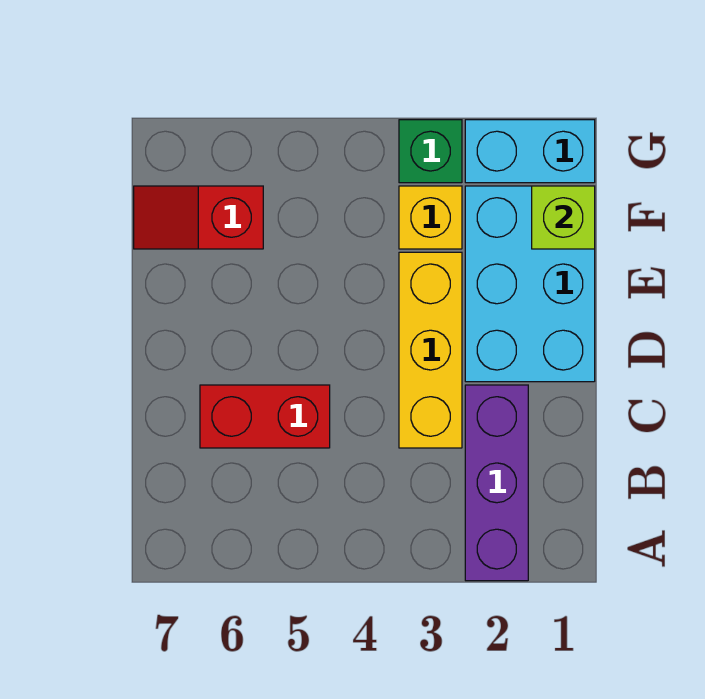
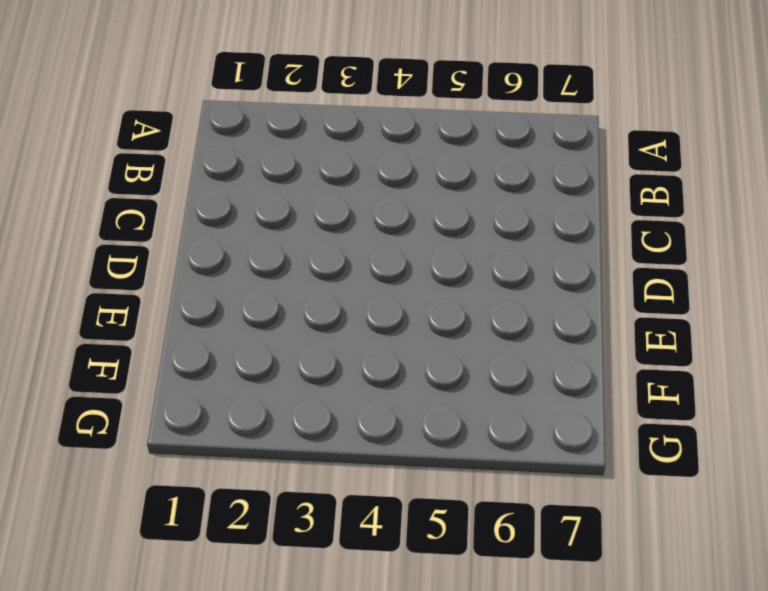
none -> purple 1x3 brick [465,385,528,581]
none -> yellow 1x3 brick [399,252,462,448]

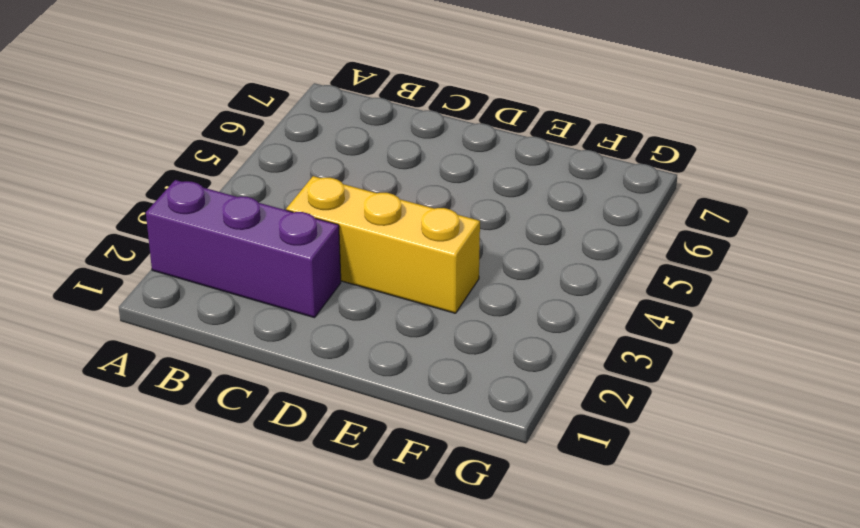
none -> red 1x2 brick [200,385,330,448]
none -> cyan 2x3 brick [465,186,595,382]

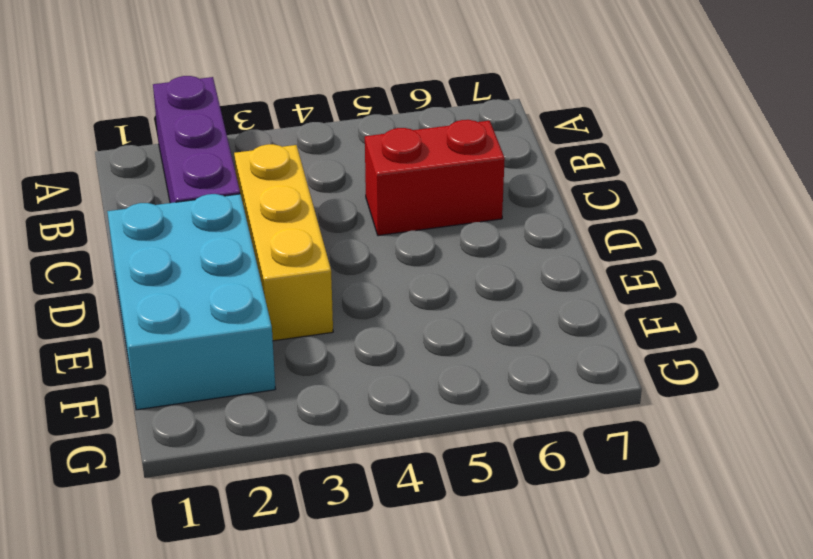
none -> yellow 1x1 brick [399,186,462,249]
none -> red 1x2 slope [134,186,263,249]

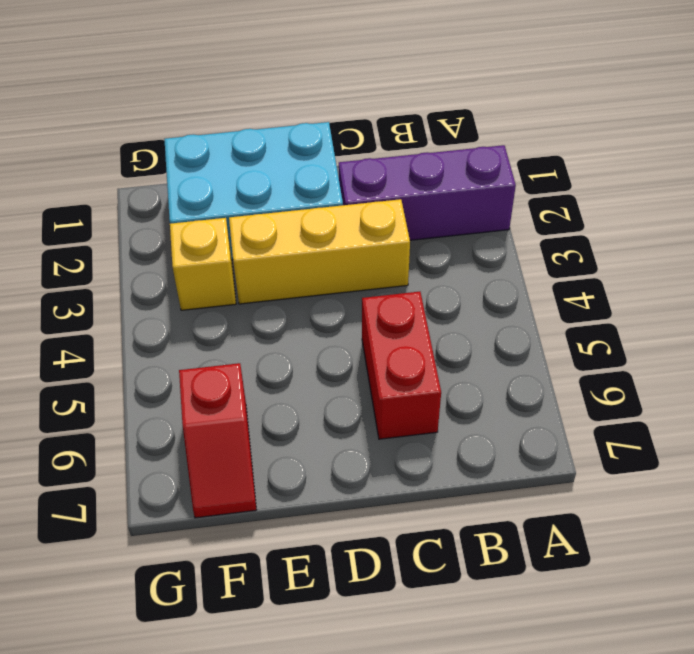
none -> cyan 1x2 brick [465,120,595,183]
none -> green 1x1 brick [399,120,462,183]

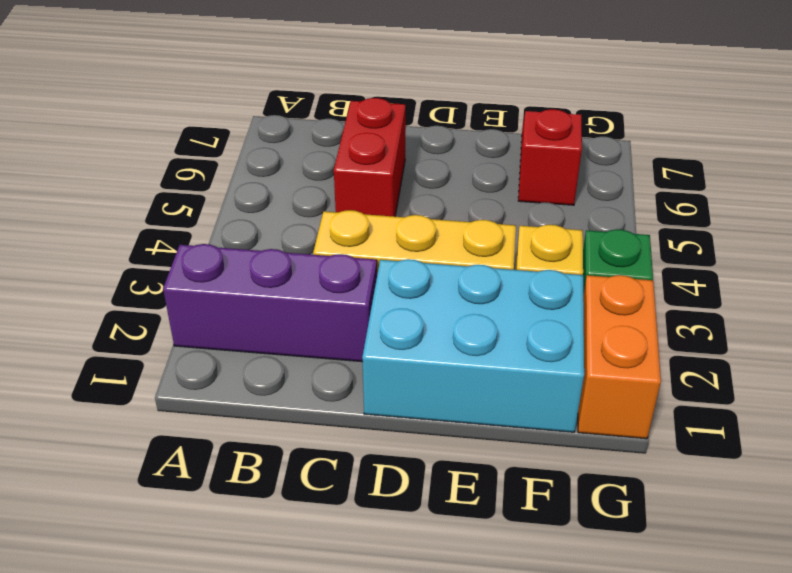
orange 1x2 brick [578,275,661,439] -> cyan 1x2 brick [465,120,595,183]
none -> lime 1x1 brick [532,186,595,249]

